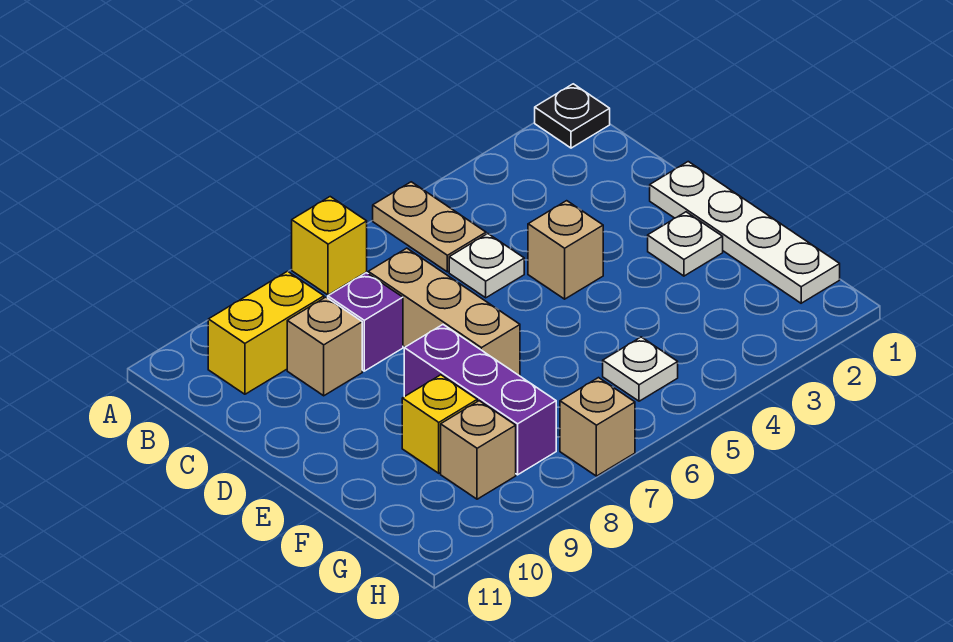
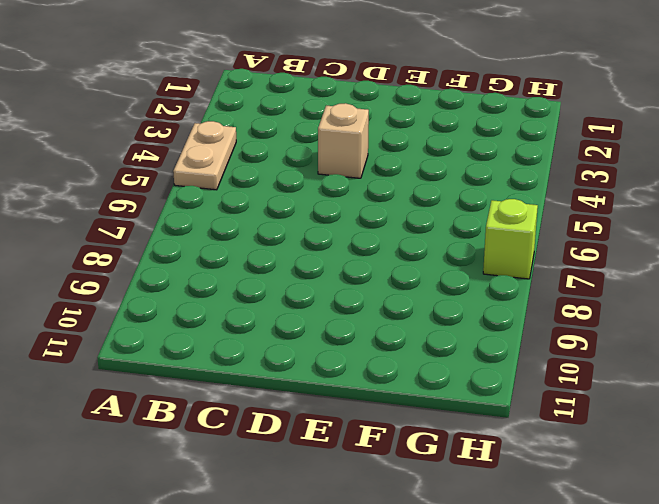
tan 1x2 plate [173,121,236,190] -> tan 1x2 plate turned to [373,182,486,272]
lime 1x1 brick [483,199,538,279] -> tan 1x1 brick [560,378,635,476]
none -> black 1x1 plate [535,84,610,148]
none -> yellow 1x1 brick [292,197,367,295]
none -> yellow 1x2 brick [208,271,324,394]

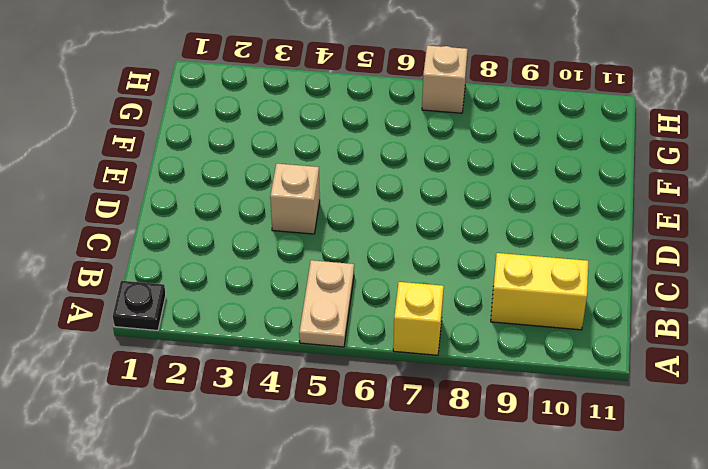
none -> white 1x1 plate [449,234,524,298]
none -> tan 1x3 brick [368,248,520,376]
none -> purple 1x1 brick [328,273,403,371]

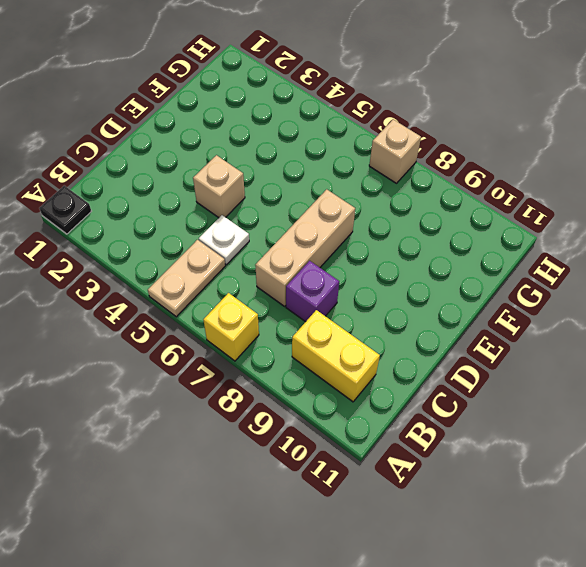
none -> tan 1x1 brick [287,297,362,396]
none -> white 1x4 plate [650,162,840,303]
none -> white 1x1 plate [648,212,723,276]

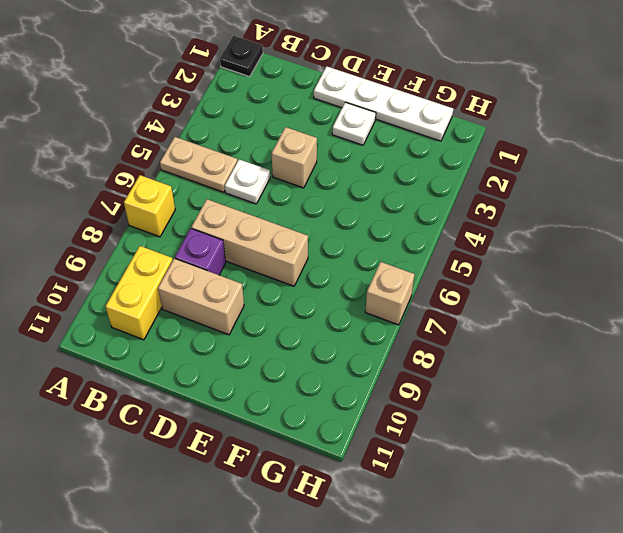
tan 1x2 brick [158,259,244,335] -> tan 1x1 brick [287,297,362,396]
none -> purple 1x3 brick [404,325,556,475]
none -> yellow 1x1 brick [402,375,477,473]
none -> white 1x1 plate [603,337,678,401]

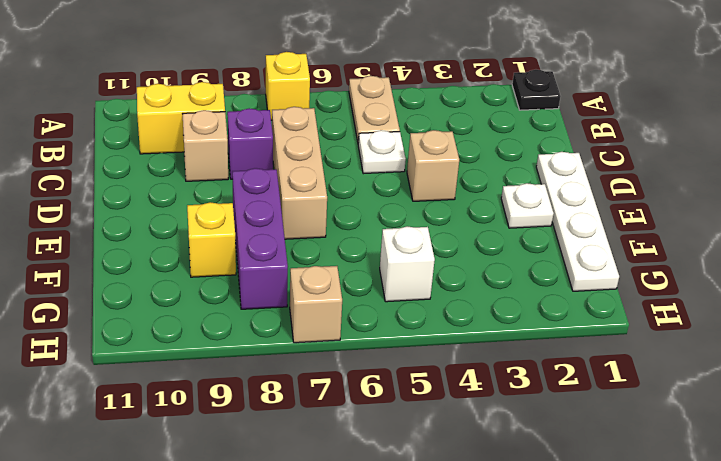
white 1x1 brick [380,226,435,302] -> white 1x1 plate [603,337,678,401]
none -> tan 1x1 brick [441,401,516,499]

